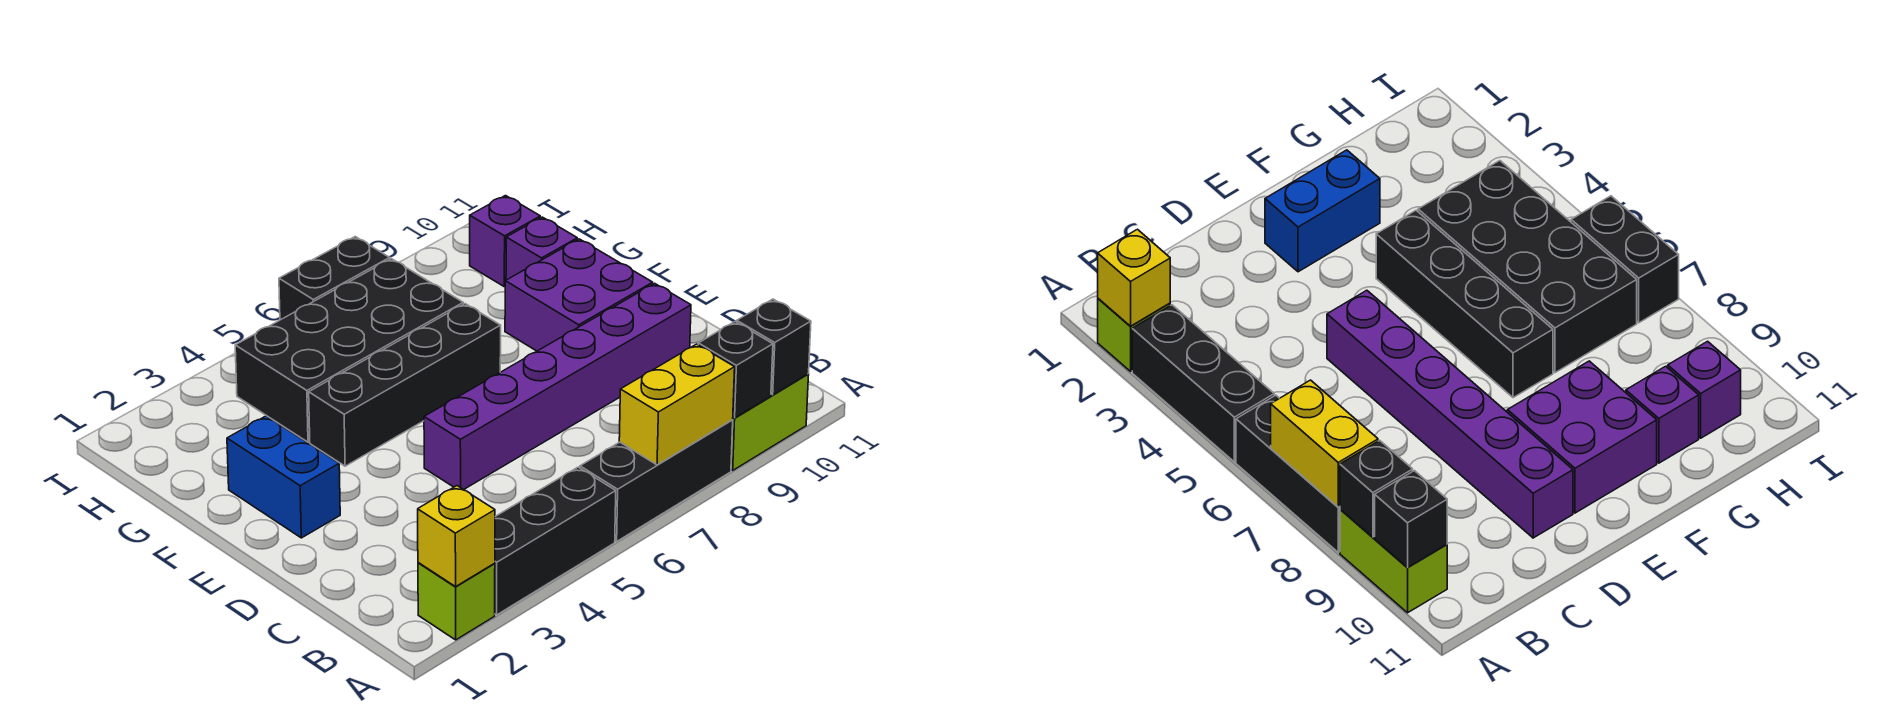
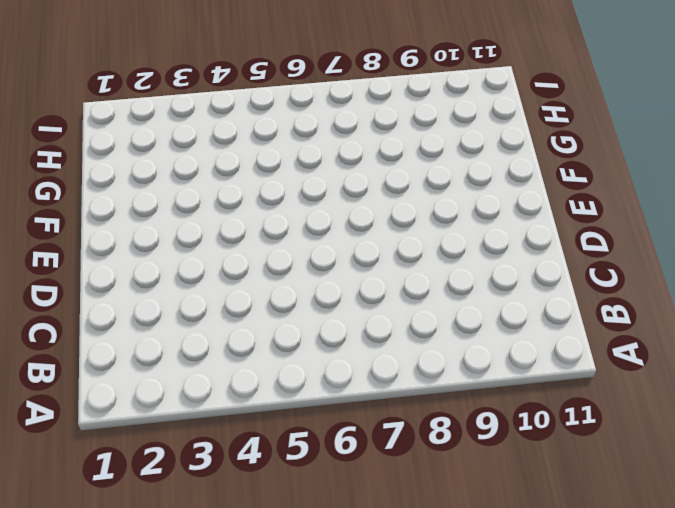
none -> lime 1x1 brick [418,563,495,640]
none -> black 1x3 brick [495,467,616,615]
none -> black 1x3 brick [580,420,733,541]

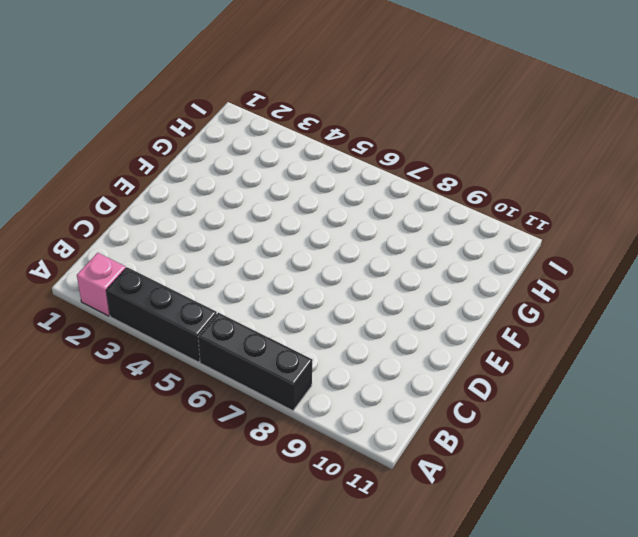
pink 1x1 brick [77,253,126,316] -> lime 1x1 brick [418,563,495,640]
none -> lime 1x2 brick [731,374,809,470]
none -> purple 1x6 brick [424,283,691,490]
none -> blue 1x2 brick [227,416,340,538]

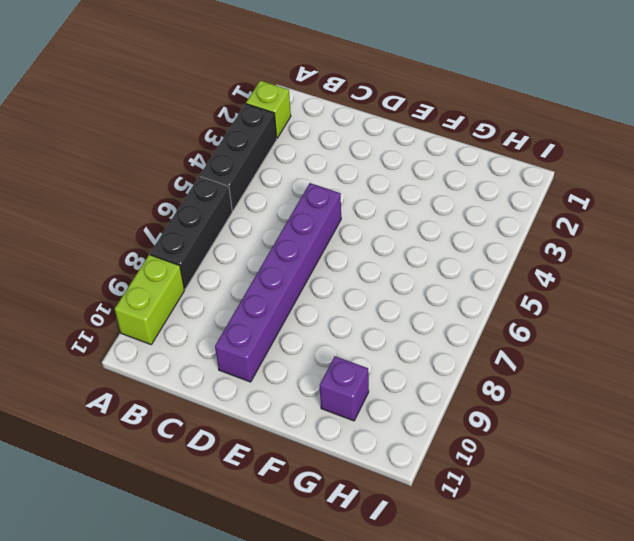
none -> blue 1x2 brick [227,416,340,538]
none -> purple 2x2 brick [505,239,653,351]
none -> black 1x4 brick [309,304,501,466]

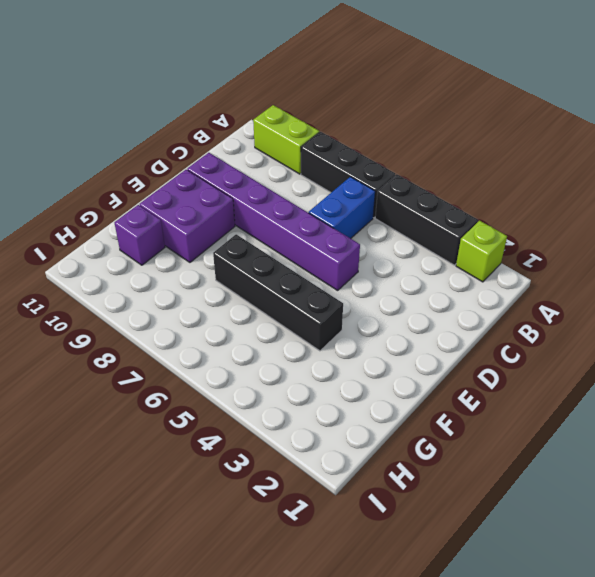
blue 1x2 brick [309,177,375,239] -> blue 1x2 brick moved to [227,416,340,538]
none -> black 2x4 brick [235,259,463,442]
none -> purple 1x1 brick [470,196,540,287]
none -> black 1x2 brick [279,237,390,320]

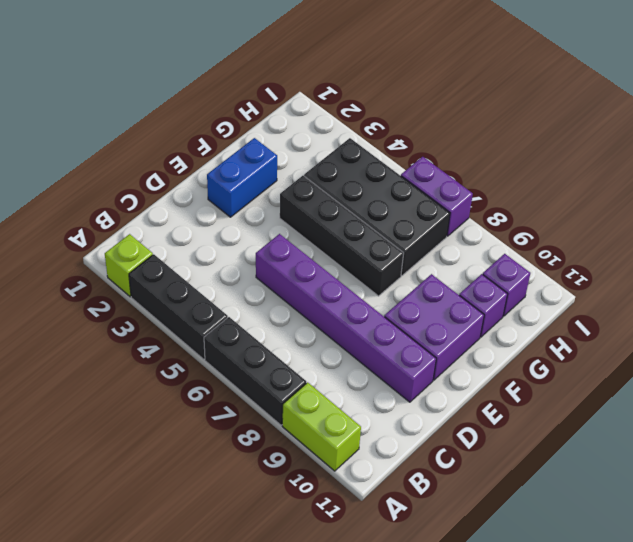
purple 1x2 brick [401,157,473,236] -> black 1x2 brick [279,237,390,320]
none -> yellow 1x1 brick [418,486,495,587]
none -> yellow 1x2 brick [619,344,735,465]
none -> black 1x1 brick [698,322,773,418]

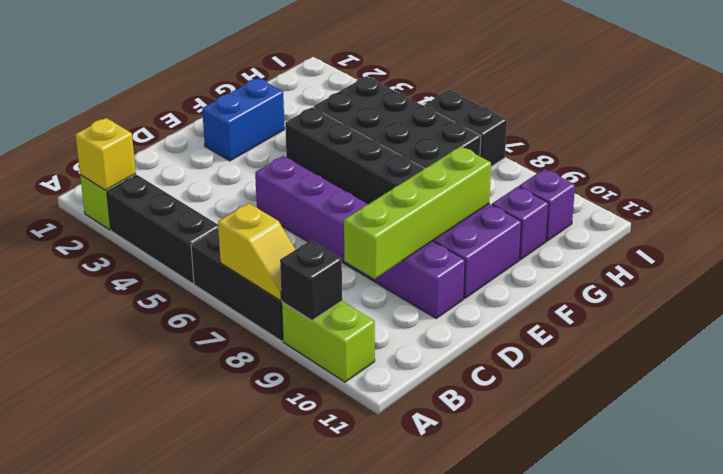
yellow 1x2 slope [218,203,296,300] -> yellow 1x2 brick [619,344,735,465]
lime 1x4 brick [344,146,491,279] -> none
none -> black 1x1 brick [737,299,811,395]

